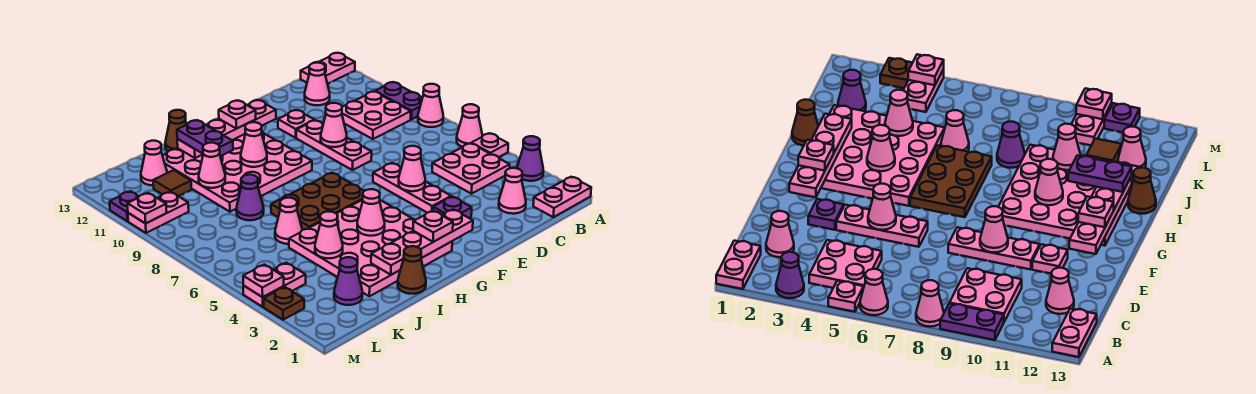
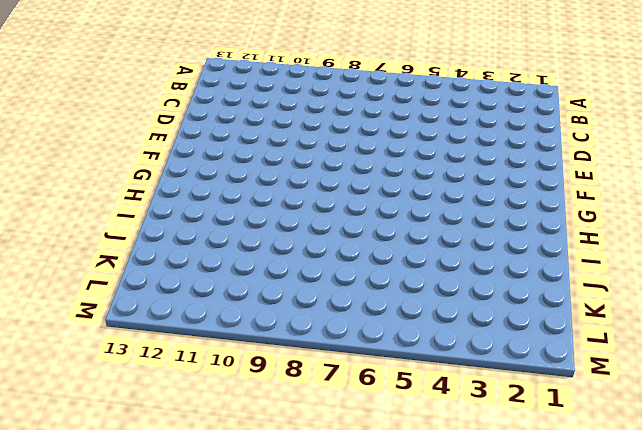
none -> pink 1x2 plate [533,177,591,217]
none -> purple 1x1 cone [517,136,543,181]
none -> pink 1x1 plate [471,133,508,157]
none -> pink 1x1 cone [457,104,483,147]

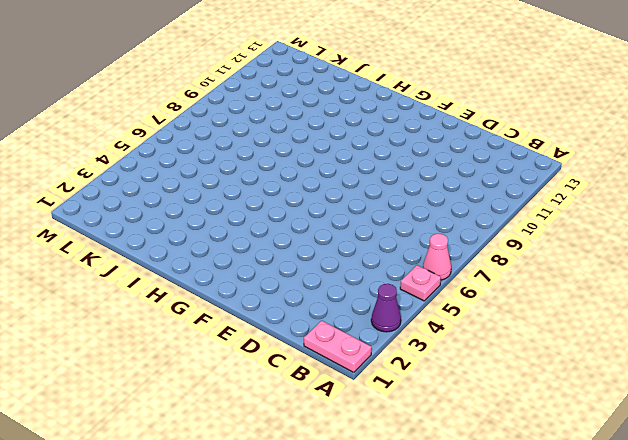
none -> pink 1x1 cone [418,84,443,127]
none -> purple 1x2 plate [375,82,422,119]
none -> pink 1x2 plate [301,53,355,84]
none -> pink 2x2 plate [432,143,510,194]

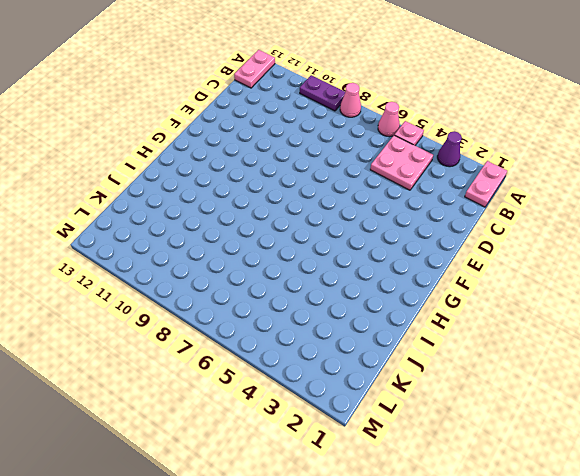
none -> pink 2x2 plate [342,92,411,139]
none -> pink 1x1 cone [499,168,526,214]
none -> pink 1x1 cone [305,63,330,105]
none -> purple 1x1 plate [433,197,472,218]

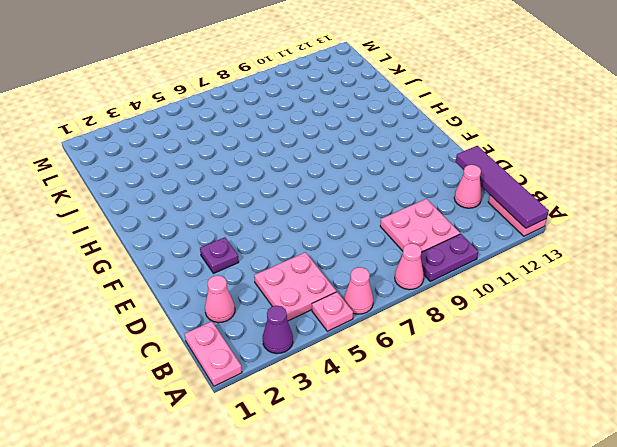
purple 1x4 tile [456,146,549,228] -> none
none -> pink 1x3 plate [373,163,451,213]
none -> pink 1x3 plate [296,120,372,170]
none -> pink 1x1 plate [278,110,315,138]
none -> pink 4x4 plate [289,200,452,296]

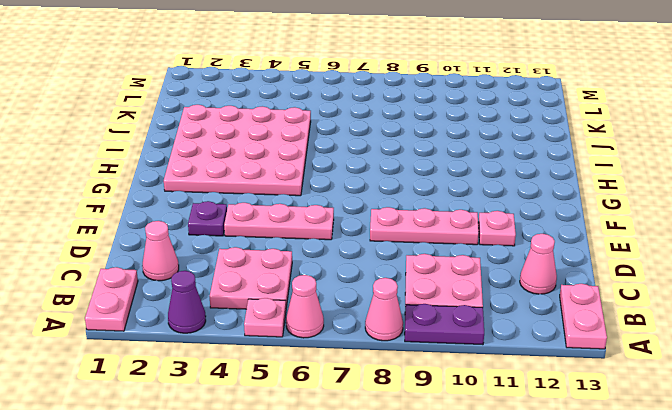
none -> brown 2x3 plate [271,173,364,230]
none -> pink 4x4 plate [163,132,312,212]
none -> brown 1x1 cone [398,246,426,294]
none -> brown 1x1 cone [165,110,187,151]

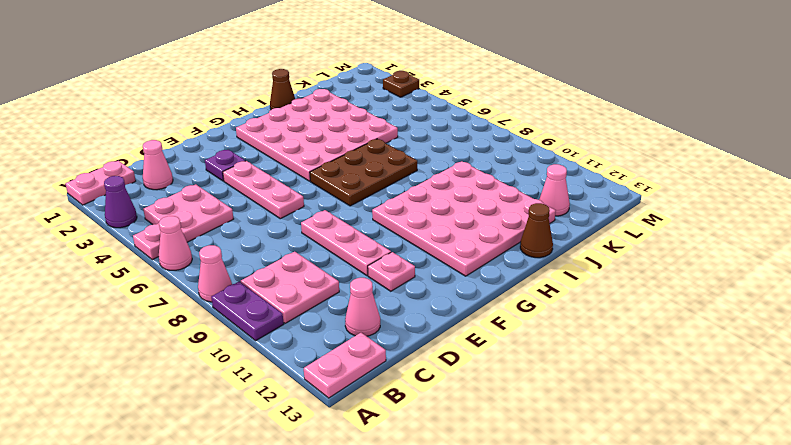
none -> pink 1x1 cone [275,198,302,244]
none -> purple 1x1 cone [236,175,264,220]
none -> purple 1x1 cone [334,257,362,305]
none -> brown 1x1 tile [153,170,191,196]

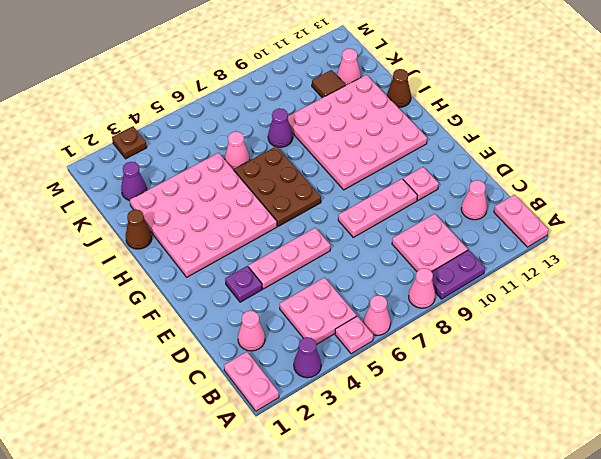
none -> pink 1x2 plate [243,263,306,307]
none -> pink 1x2 plate [128,192,189,233]
none -> purple 1x1 plate [110,191,139,221]
none -> pink 1x1 cone [399,146,425,191]

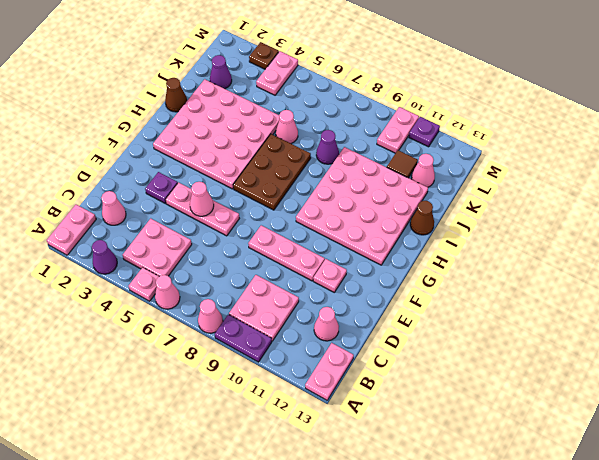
none -> pink 1x1 cone [321,103,347,147]
none -> pink 1x4 plate [371,209,473,275]
none -> pink 1x4 plate [177,100,276,158]
none -> pink 1x1 cone [357,189,385,236]

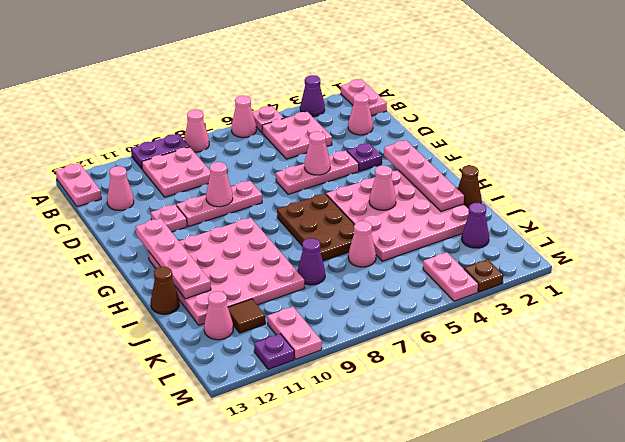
none -> pink 1x1 cone [241,122,267,167]
none -> pink 1x1 cone [315,212,343,258]
none -> pink 1x1 cone [199,143,225,188]
none -> pink 1x1 plate [243,265,284,297]

